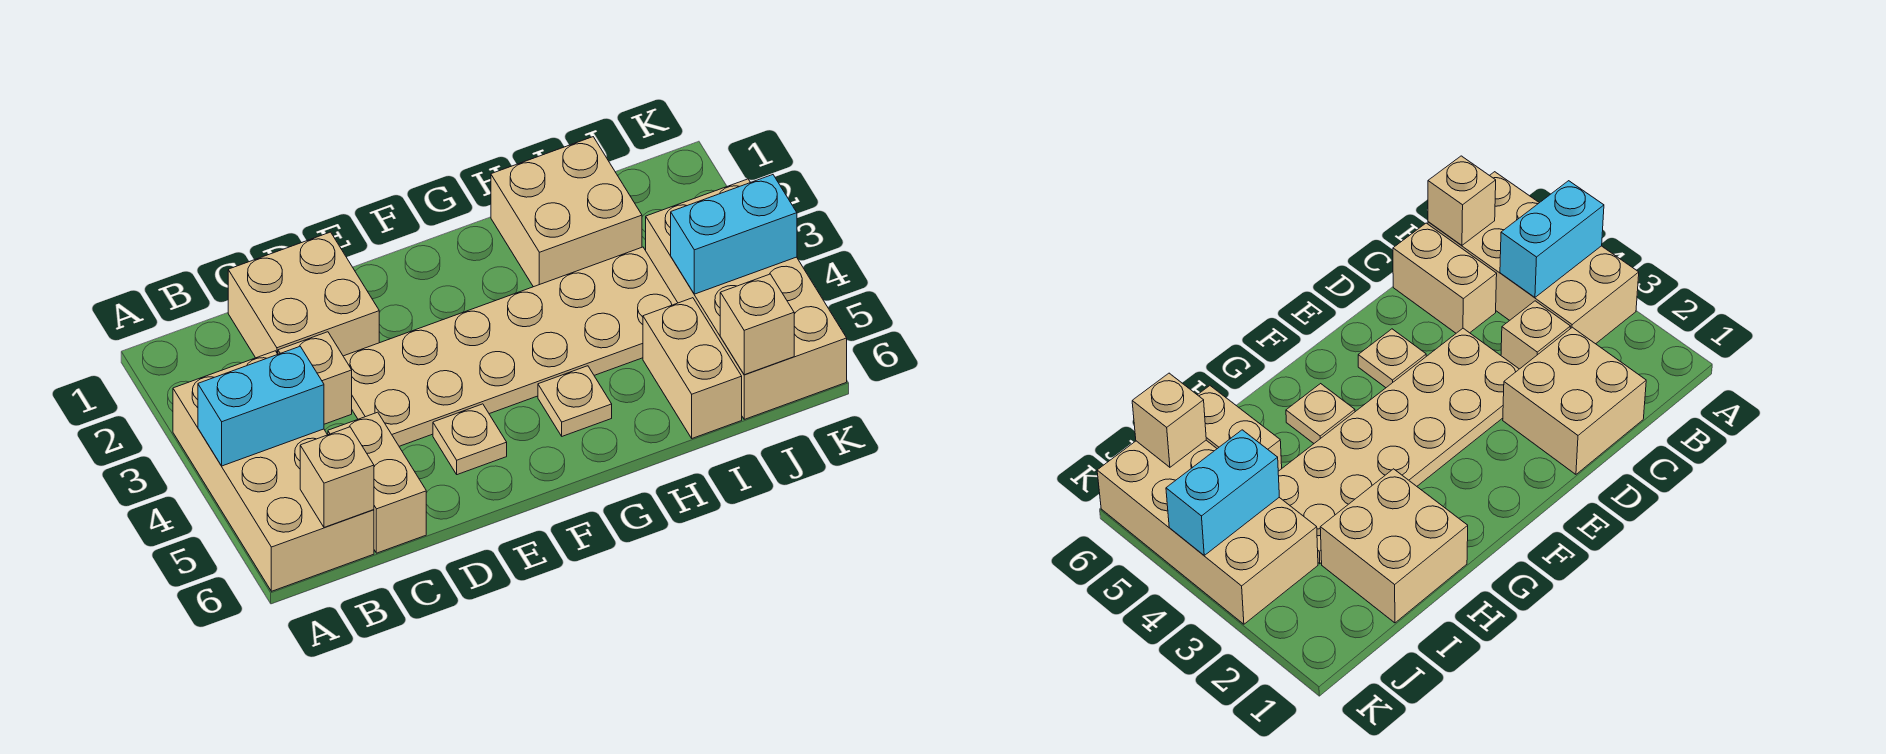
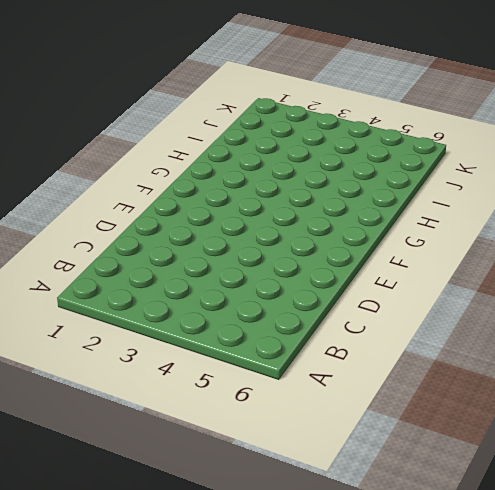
none -> tan 2x4 brick [173,351,374,591]
none -> tan 2x2 brick [228,232,379,358]
none -> tan 1x1 brick [278,332,352,424]

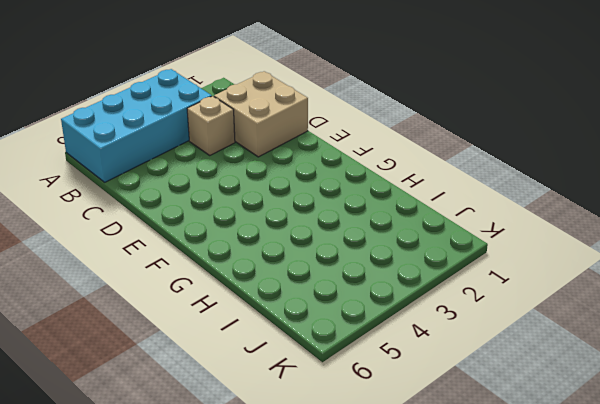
cyan 2x4 brick [61,69,212,182] -> tan 2x4 brick [173,351,374,591]
none -> tan 1x2 brick [328,412,426,553]
none -> tan 2x6 plate [343,247,678,446]
none -> tan 1x1 plate [433,404,507,475]

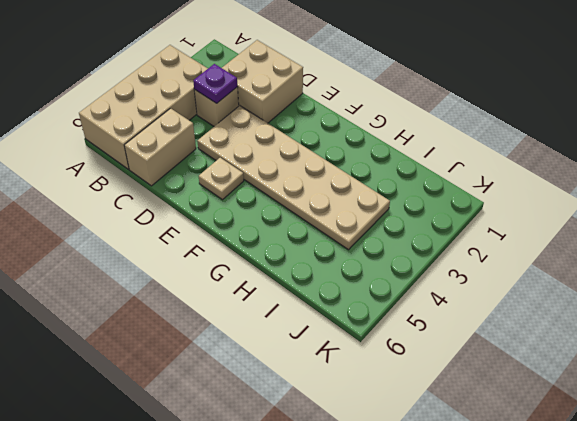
purple 1x1 plate [193,64,237,103] -> none
none -> tan 1x1 plate [538,366,612,436]
none -> tan 2x2 brick [491,137,642,287]
none -> tan 1x2 brick [643,298,742,438]

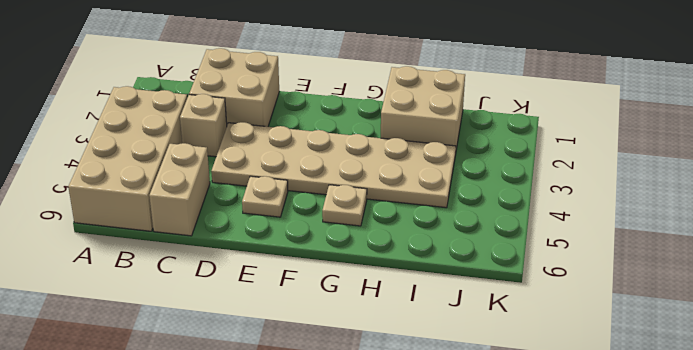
none -> tan 1x2 brick [643,298,742,438]
none -> tan 2x4 brick [646,179,847,419]
none -> cyan 1x2 brick [198,346,324,466]

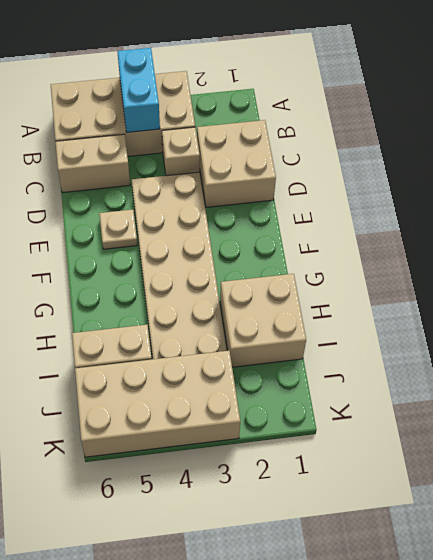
none -> tan 1x1 plate [538,366,612,436]
none -> tan 1x1 brick [300,427,374,527]
none -> cyan 1x2 brick [671,175,797,294]

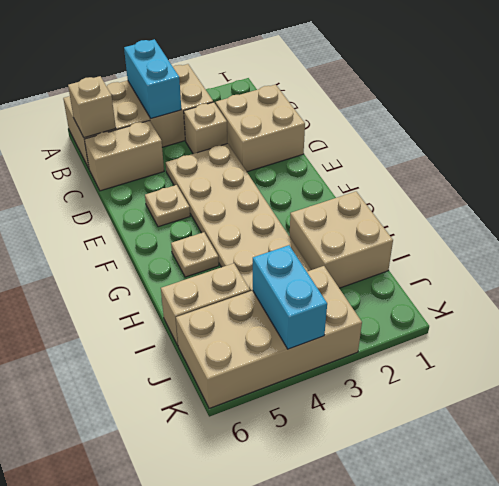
none -> tan 1x1 brick [720,274,794,375]

